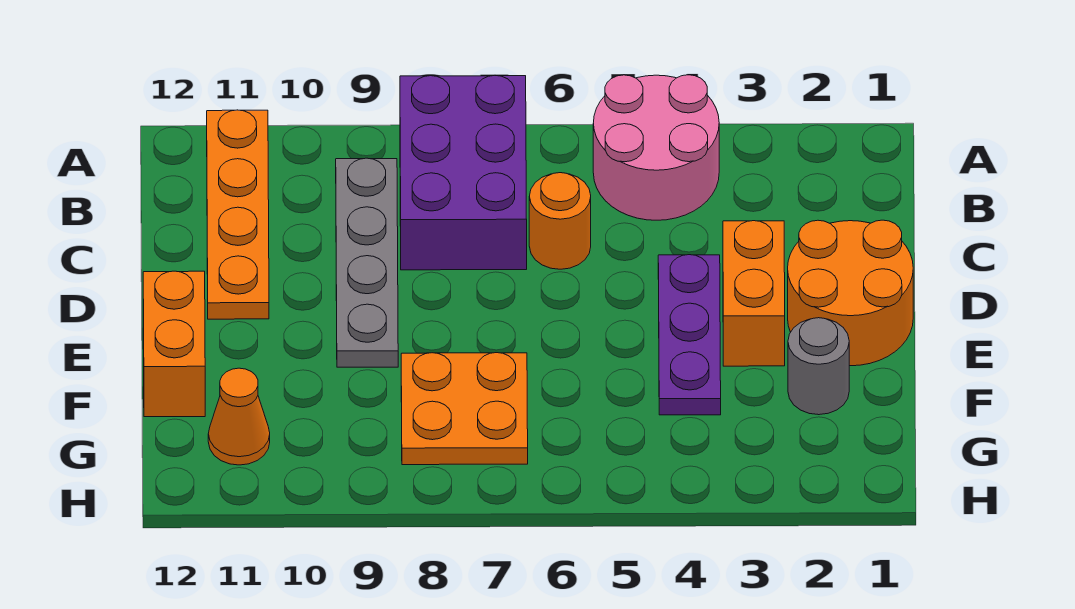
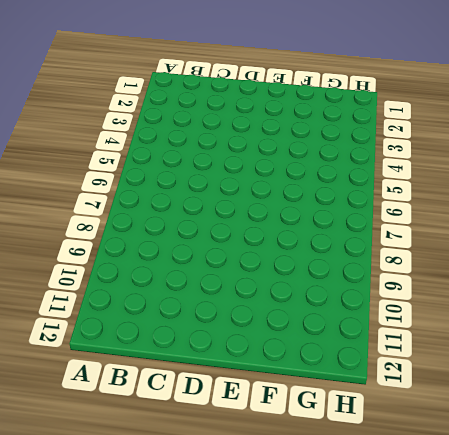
none -> pink 2x2 round brick [593,75,719,220]
none -> purple 2x3 brick [400,76,527,270]
none -> orange 1x4 plate [207,110,269,319]

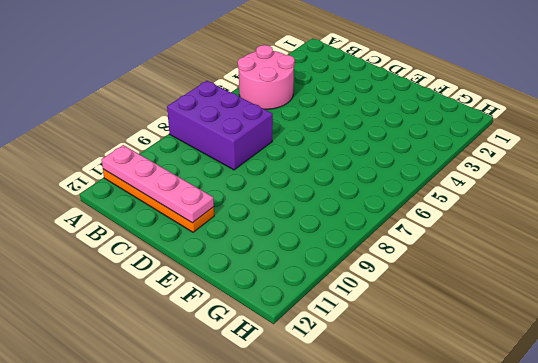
pink 1x4 plate [101,145,214,223] -> none
none -> grey 1x4 plate [336,158,398,367]
none -> orange 1x1 round brick [529,173,591,269]
none -> orange 2x2 round brick [788,220,913,366]

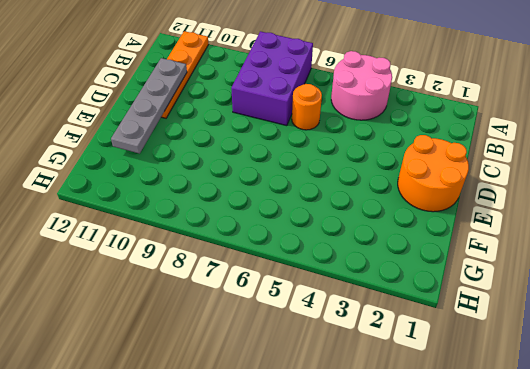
grey 1x4 plate [111,58,187,154] -> grey 1x4 plate moved to [336,158,398,367]
none -> orange 1x2 brick [723,221,785,366]
none -> purple 1x3 plate [658,255,721,415]
none -> orange 1x2 brick [143,271,205,417]

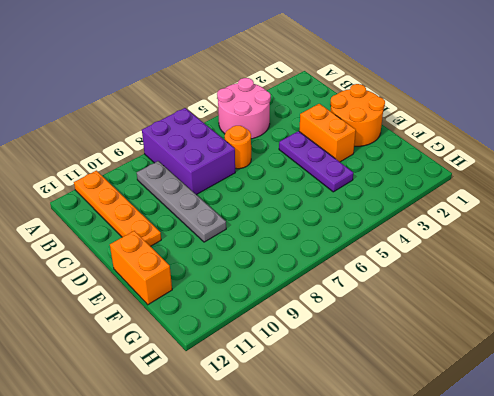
none -> grey 1x1 round brick [788,318,849,415]
none -> orange 2x2 plate [401,353,528,465]
none -> orange 1x1 cone [208,368,270,465]

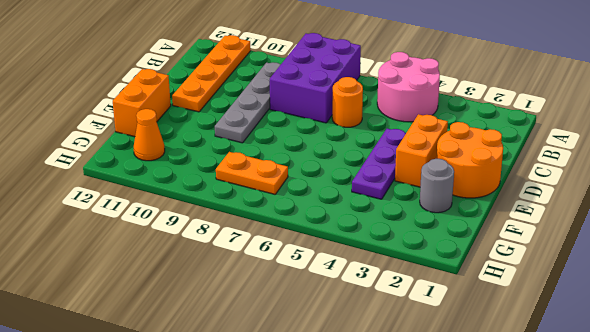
orange 1x2 plate [216,152,288,194] -> orange 2x2 plate [401,353,528,465]

